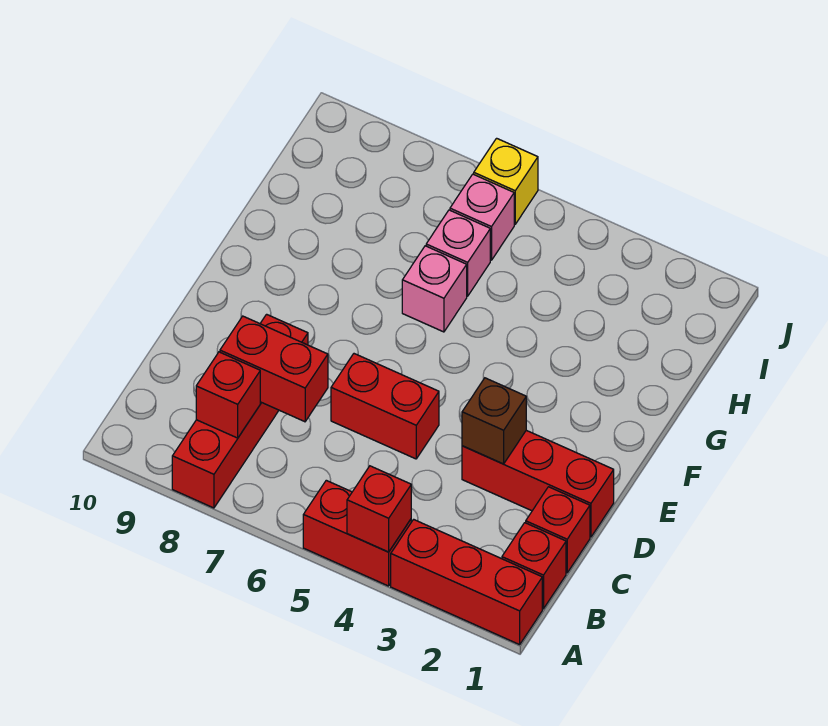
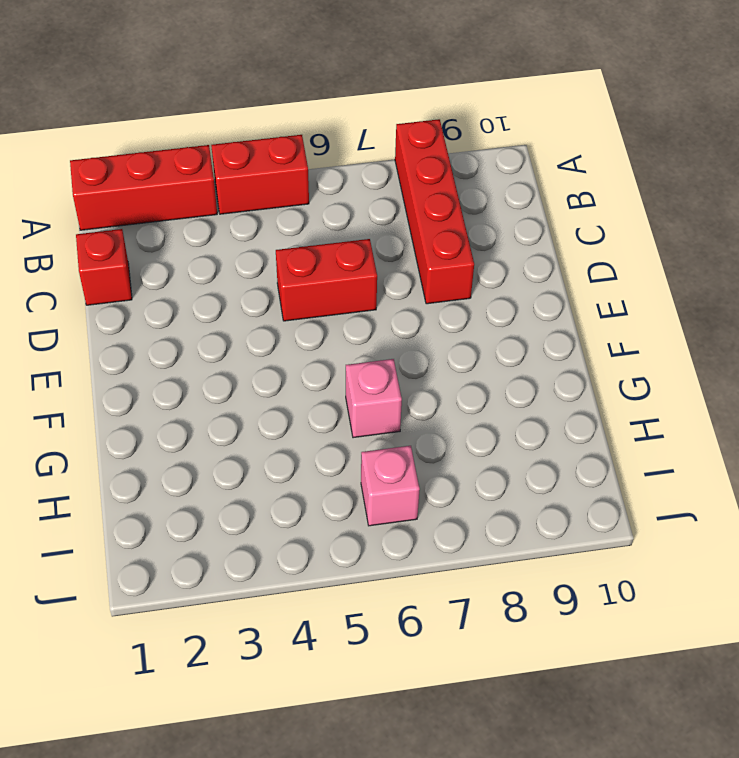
none -> red 1x1 brick [502,523,566,609]
none -> red 1x3 brick [462,430,614,537]
none -> pink 1x1 brick [426,210,490,296]

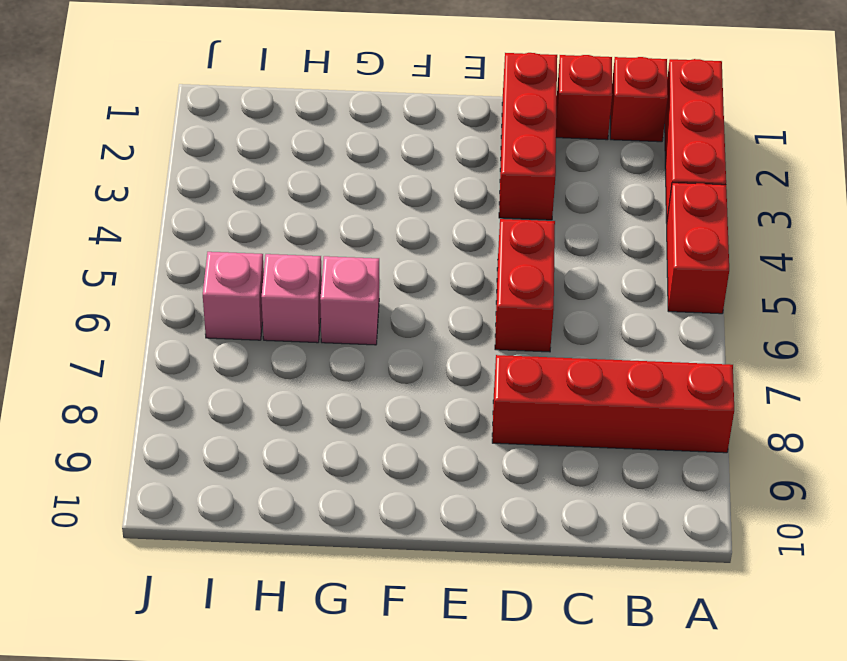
none -> yellow 1x1 brick [474,138,538,224]
none -> red 1x1 brick [347,466,411,552]
none -> red 1x1 brick [196,352,260,438]

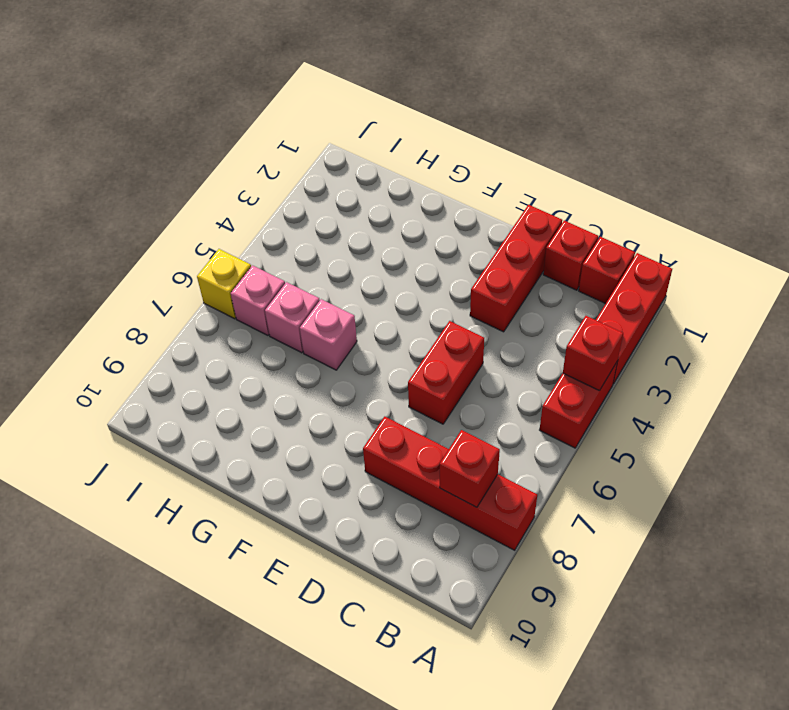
none -> red 1x2 brick [220,316,328,422]
none -> brown 1x1 brick [462,378,526,464]

